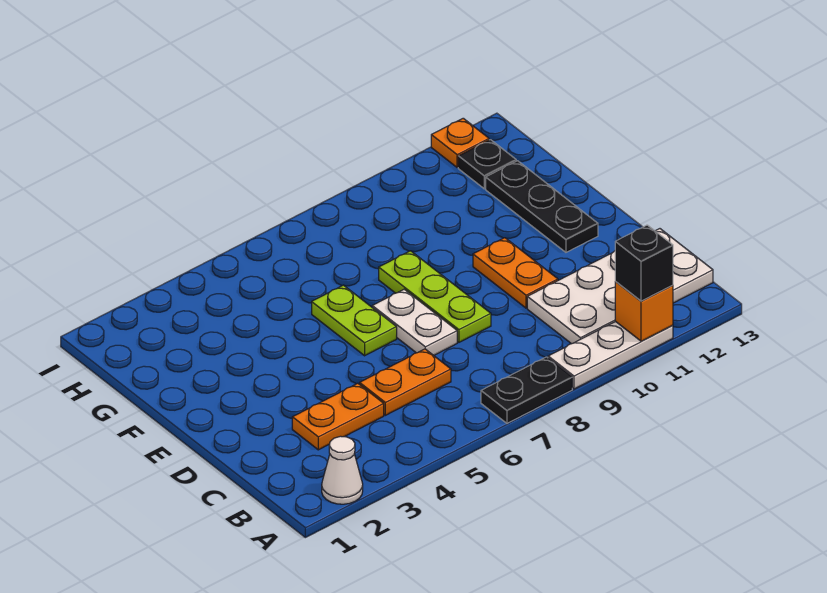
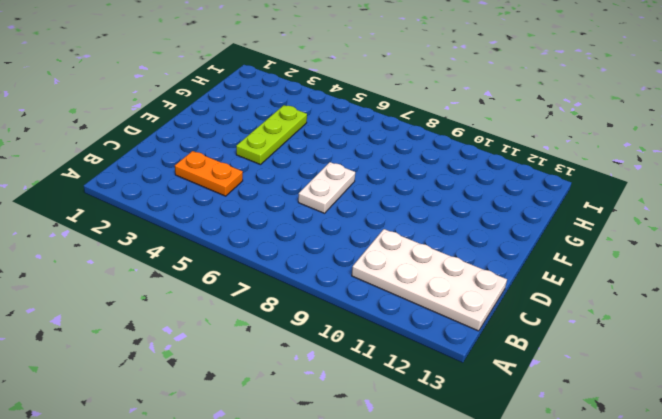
lime 1x3 plate [236,105,307,165] -> lime 1x3 plate moved to [379,251,491,342]
none -> white 1x1 cone [322,436,363,504]
none -> black 1x2 plate [481,357,572,423]
none -> white 1x3 plate [548,322,673,389]

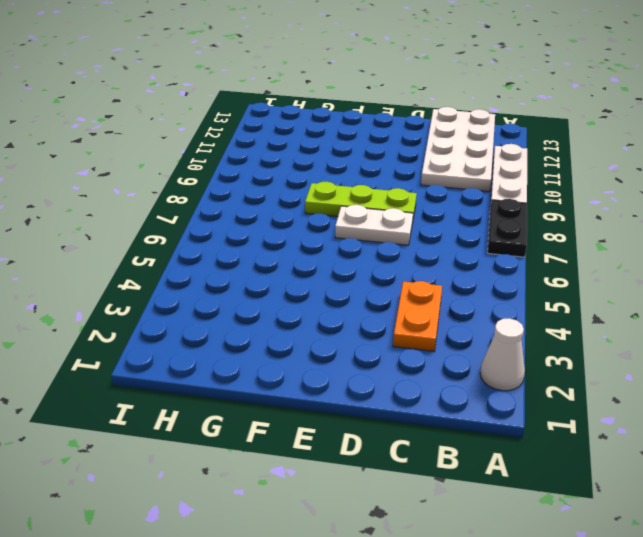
none -> orange 1x2 plate [360,349,451,415]
none -> orange 1x2 plate [473,238,558,308]
none -> lime 1x2 plate [312,285,397,356]

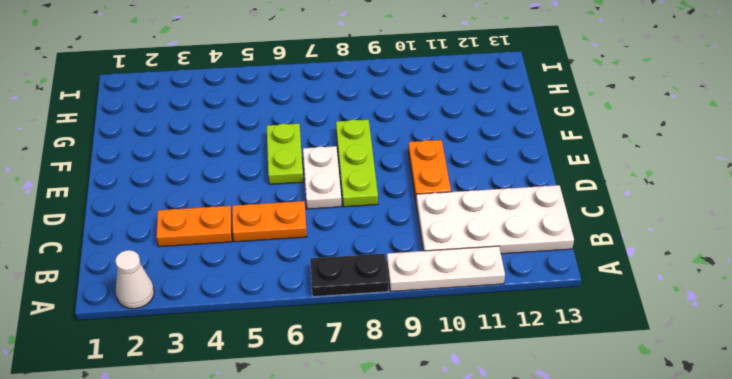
none -> black 1x3 plate [486,161,598,252]
none -> black 1x1 plate [458,140,516,189]
none -> orange 1x1 plate [431,118,489,168]

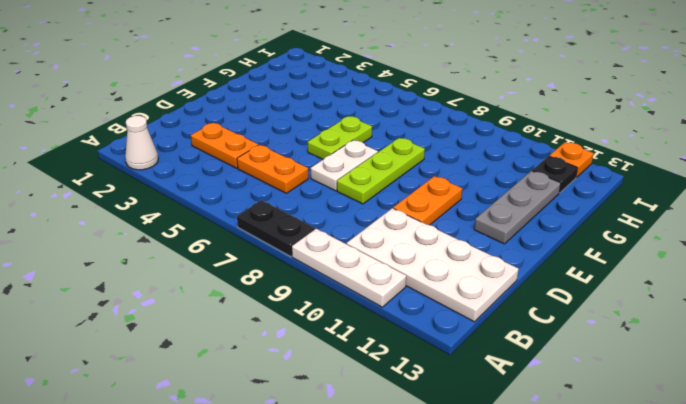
grey 1x3 plate [474,171,561,244] -> black 1x3 plate [486,161,598,252]
none -> orange 1x1 brick [615,282,673,341]
none -> black 1x1 brick [615,225,673,301]

